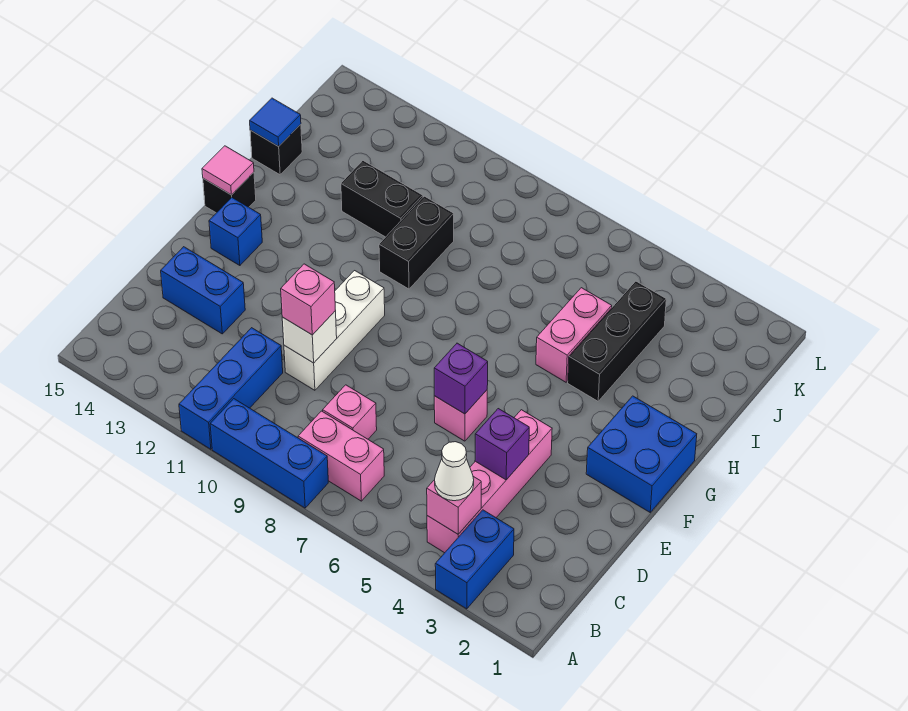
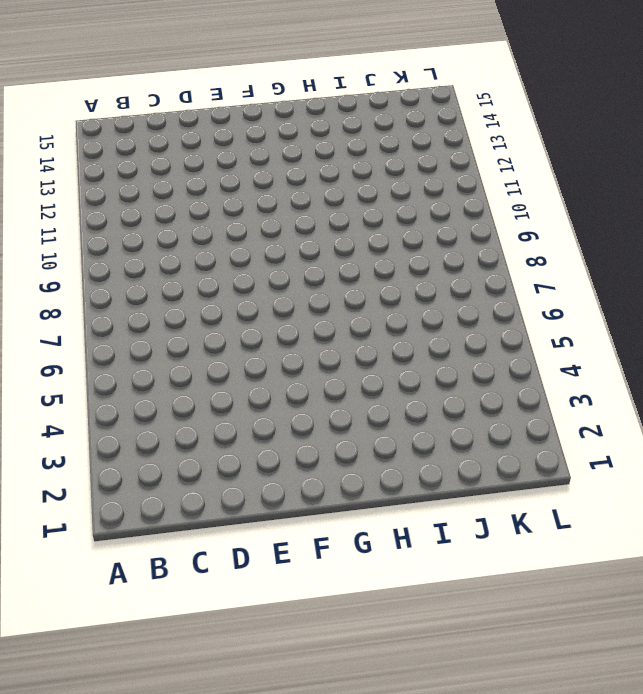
none -> blue 1x2 brick [435,510,514,609]
none -> blue 1x3 brick [210,399,328,508]
none -> blue 1x3 brick [179,328,283,449]

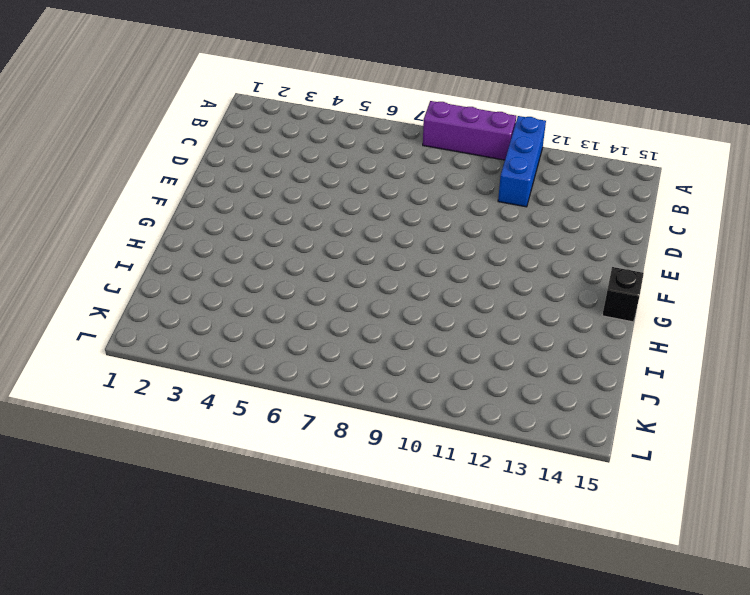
purple 1x3 brick [423,101,516,160] -> blue 1x3 brick [210,399,328,508]
none -> blue 1x2 brick [435,510,514,609]
none -> pink 1x4 brick [427,410,552,553]
none -> pink 1x2 brick [298,411,384,501]

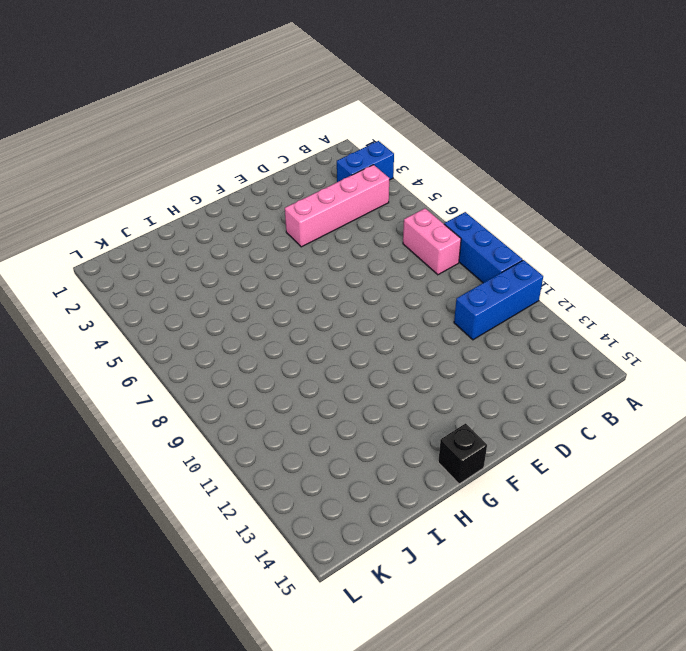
none -> pink 1x1 brick [323,385,377,439]
none -> white 1x3 brick [284,271,385,390]
none -> blue 1x2 brick [161,247,245,334]

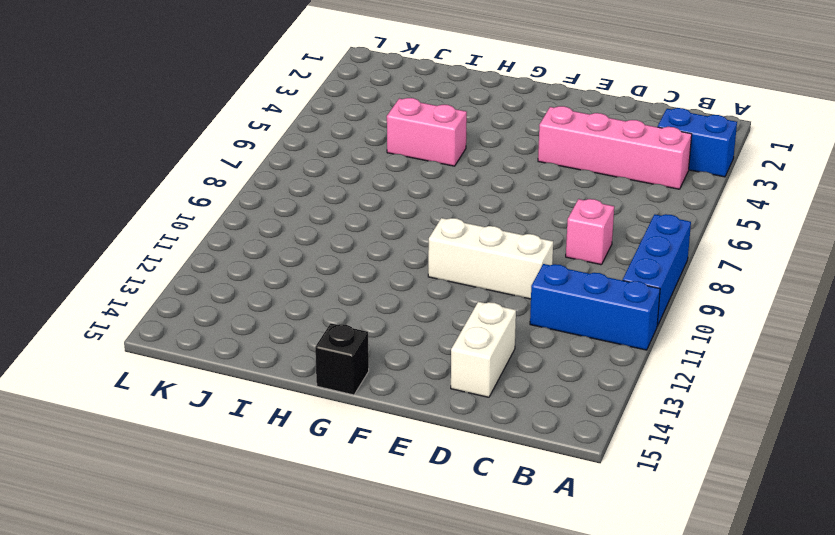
white 1x2 brick [451,302,516,397] -> blue 1x2 brick [161,247,245,334]
none -> pink 1x2 brick [298,411,384,501]
none -> pink 1x1 brick [434,390,487,441]
none -> blue 2x2 brick [586,396,697,512]

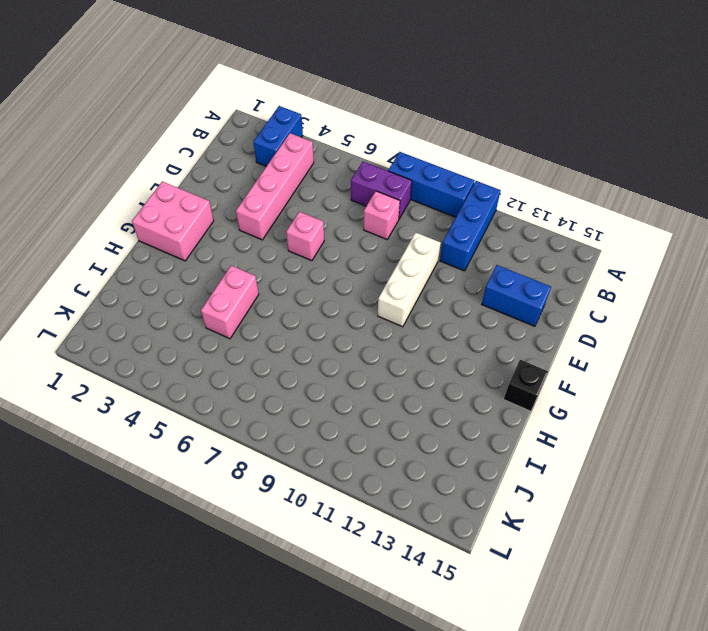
purple 1x2 brick [351,162,412,219] -> pink 1x2 brick [298,411,384,501]
pink 2x2 brick [132,181,214,261] -> blue 2x2 brick [586,396,697,512]
none -> blue 1x1 brick [209,198,262,266]
none -> black 1x3 brick [568,281,666,401]
none -> black 1x2 brick [379,196,454,289]

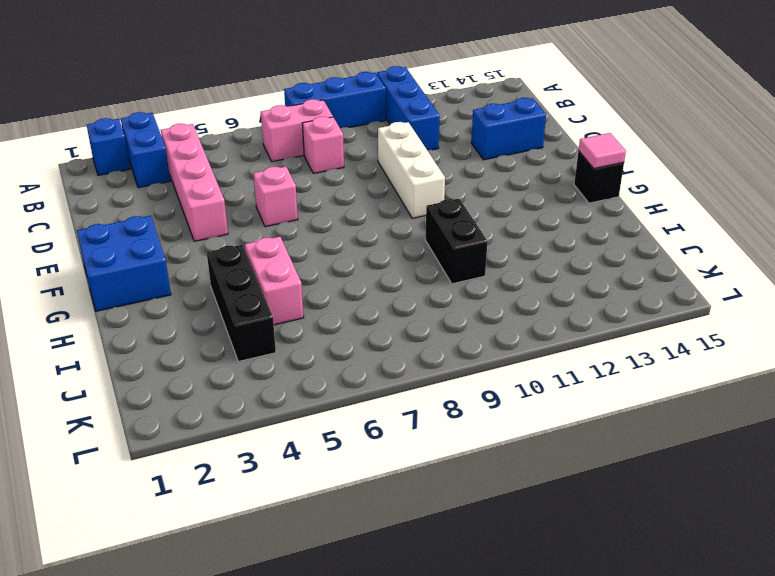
blue 1x1 brick [87,118,130,175] -> blue 1x1 brick moved to [209,198,262,266]
none -> black 1x2 brick [341,161,423,237]
none -> black 1x1 brick [250,124,302,175]
none -> pink 1x1 brick [427,477,481,534]

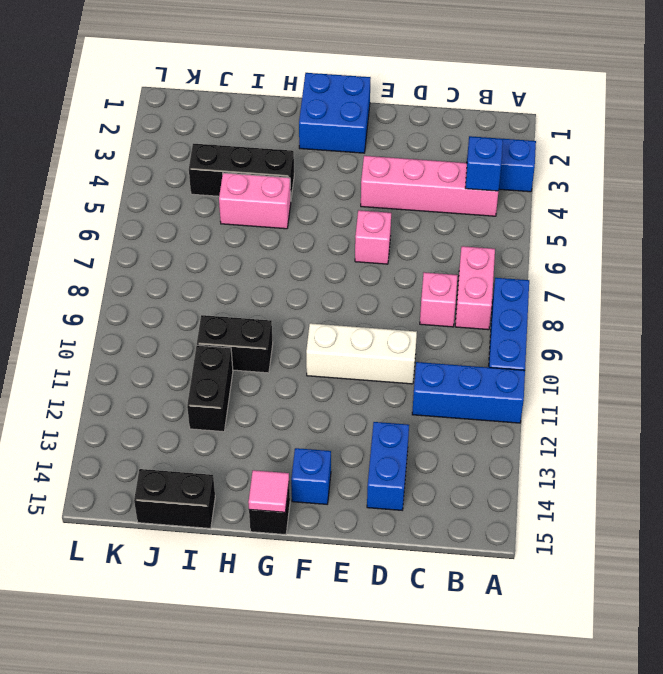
blue 1x1 brick [465,137,503,191] -> pink 1x1 brick [427,477,481,534]
black 1x2 brick [134,469,215,529] -> black 1x1 brick [250,124,302,175]
none -> purple 1x1 brick [475,409,529,480]
none -> white 1x1 brick [282,311,337,363]
none -> purple 1x1 brick [434,343,488,414]

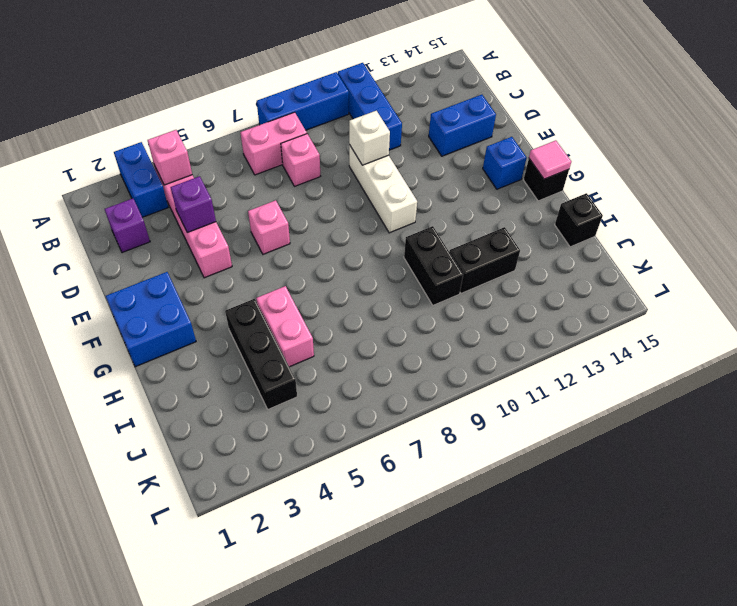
purple 1x1 brick [105,199,150,253] -> purple 1x1 brick moved to [434,343,488,414]
none -> blue 1x1 tile [250,98,301,146]
none -> white 1x1 cone [435,442,474,501]
none -> pink 1x1 brick [281,264,335,335]

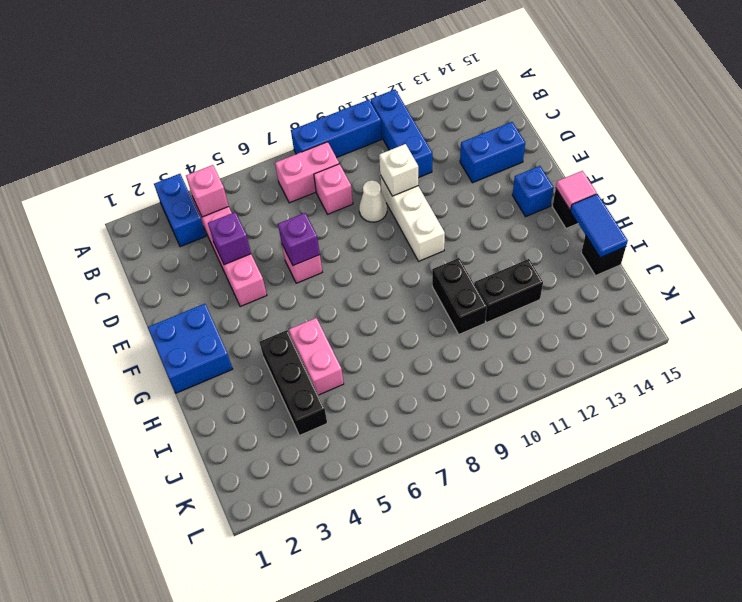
white 1x1 cone [359,180,387,222] -> white 1x1 cone moved to [435,442,474,501]
blue 1x2 tile [570,194,628,258] -> blue 1x1 tile [250,98,301,146]
none -> pink 1x1 brick [281,264,335,335]

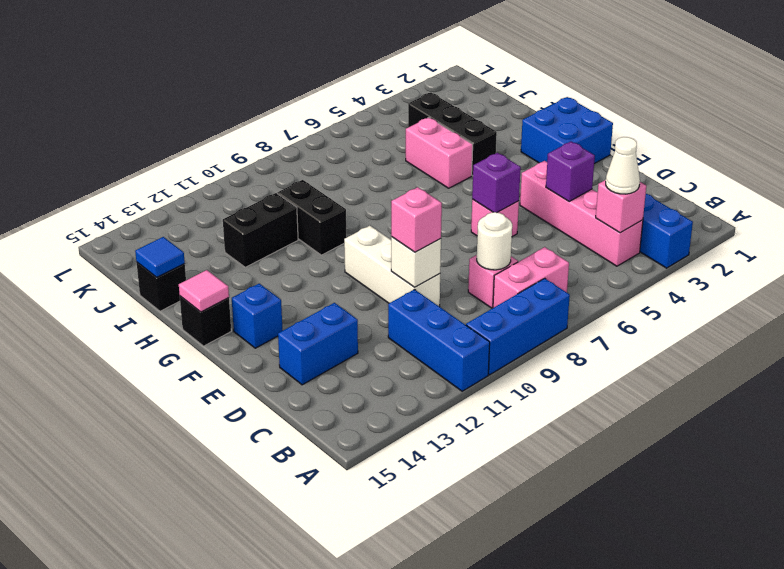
white 1x1 round brick [477,212,512,270] -> none

